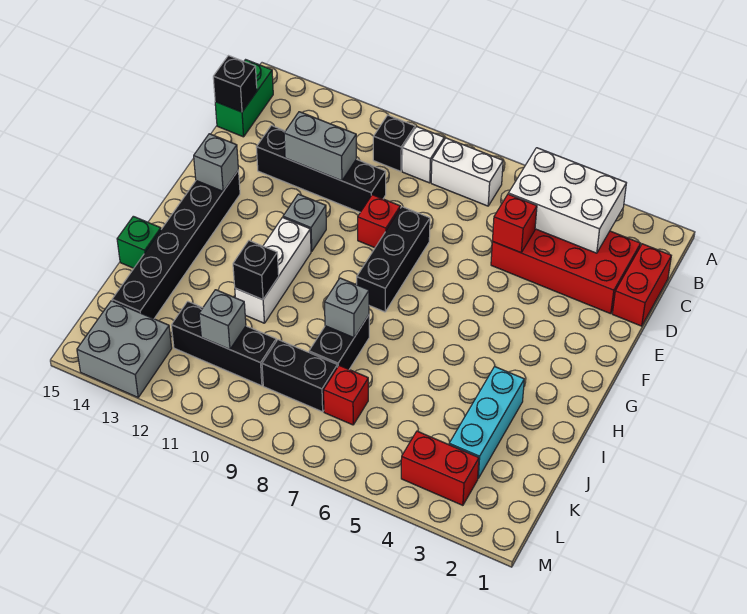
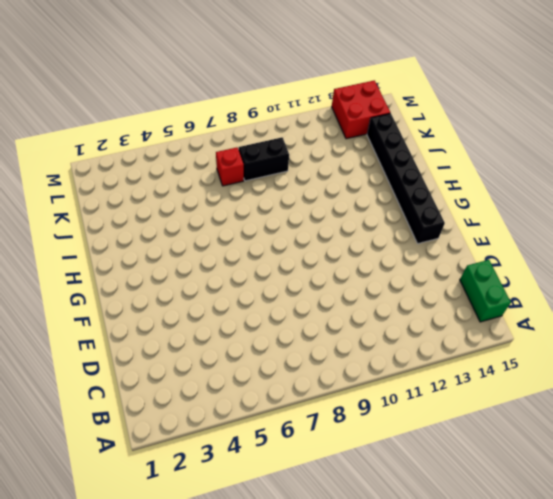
red 2x2 brick [332,80,390,139] -> grey 2x2 brick [77,301,172,397]
none -> white 1x2 brick [431,138,503,206]
none -> white 1x1 brick [402,127,444,183]
none -> black 1x1 brick [373,115,415,171]

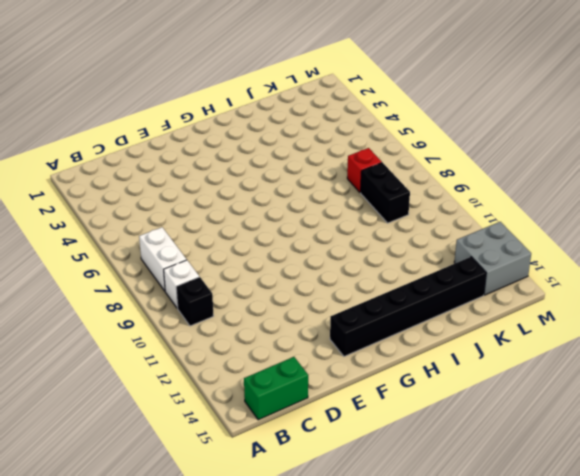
none -> red 1x2 brick [612,244,671,326]
none -> red 2x4 brick [491,229,640,314]
none -> black 1x4 brick [256,125,386,212]

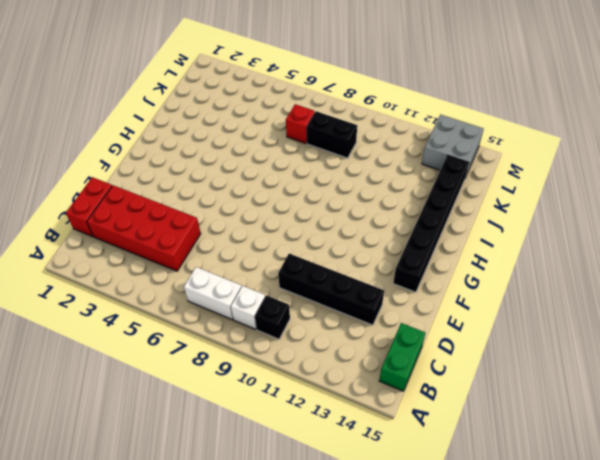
none -> black 1x3 brick [357,207,430,312]
none -> red 1x1 brick [358,195,400,248]
none -> grey 1x1 brick [283,194,326,251]

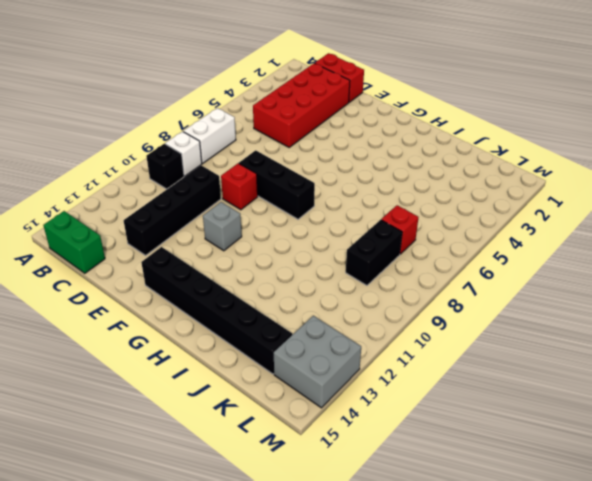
none -> white 1x3 brick [235,218,311,323]
none -> cyan 1x3 brick [449,367,524,478]
none -> black 1x2 brick [309,315,369,369]

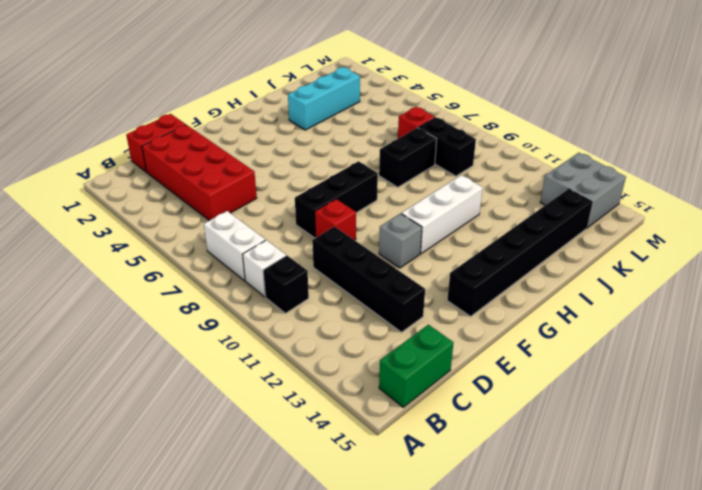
none -> green 1x1 brick [117,216,161,268]
none -> black 1x3 brick [171,301,276,386]
none -> red 1x2 brick [401,431,479,505]

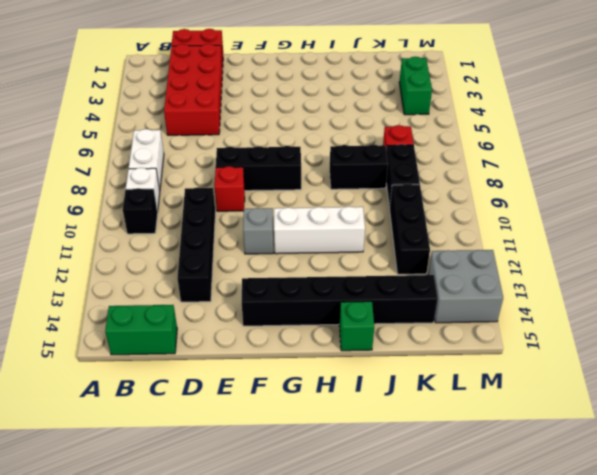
green 1x2 brick [399,57,432,115] -> red 1x2 brick [401,431,479,505]
none -> cyan 1x3 brick [449,367,524,478]
none -> white 2x3 brick [508,148,626,253]
none -> black 1x1 brick [213,56,257,112]

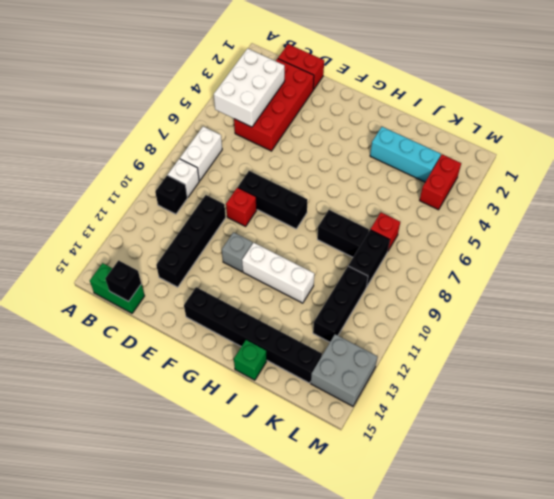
none -> red 1x1 brick [492,194,537,253]
none -> grey 1x2 brick [284,112,356,181]
none -> grey 1x1 brick [194,134,238,191]

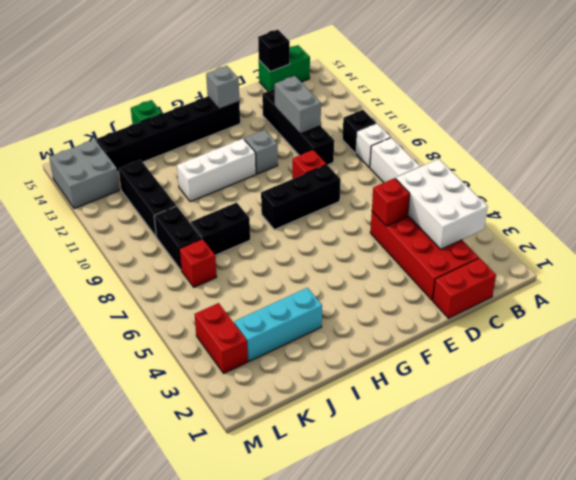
none -> grey 1x1 brick [324,278,369,338]
none -> black 1x1 brick [233,241,279,300]
none -> grey 1x1 brick [199,290,246,349]

